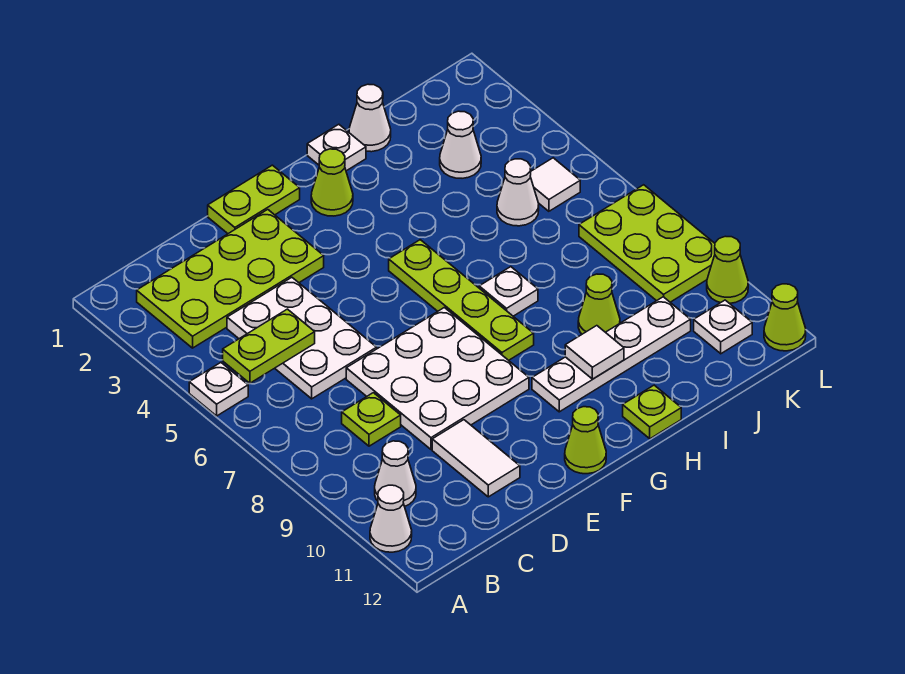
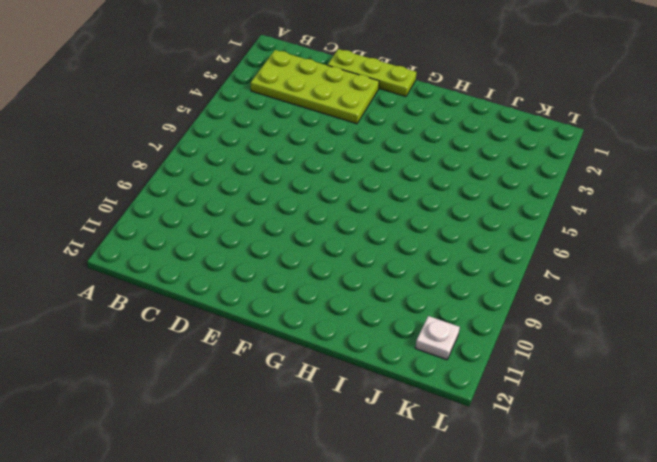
lime 1x3 plate [328,49,416,97] -> lime 1x2 plate [208,165,300,234]
none -> white 1x1 plate [189,363,248,416]
none -> white 1x1 cone [370,485,412,552]
none -> white 1x1 cone [375,441,416,506]

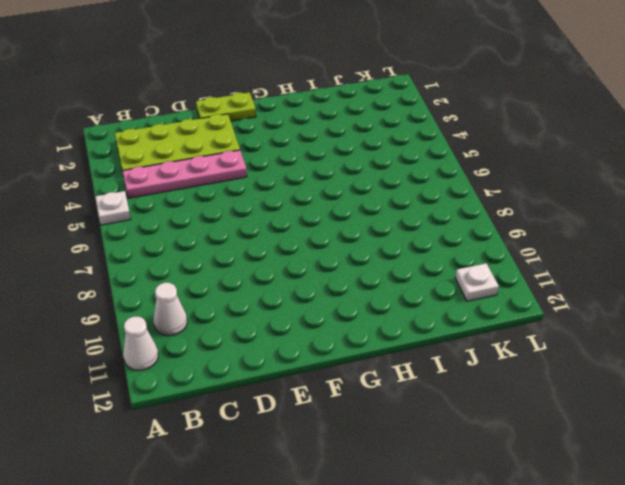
pink 1x4 plate [122,150,247,198] -> white 2x3 plate [227,277,377,399]
none -> lime 1x1 plate [342,393,401,446]
none -> white 3x3 plate [346,308,529,449]
none -> white 1x2 tile [432,420,520,497]

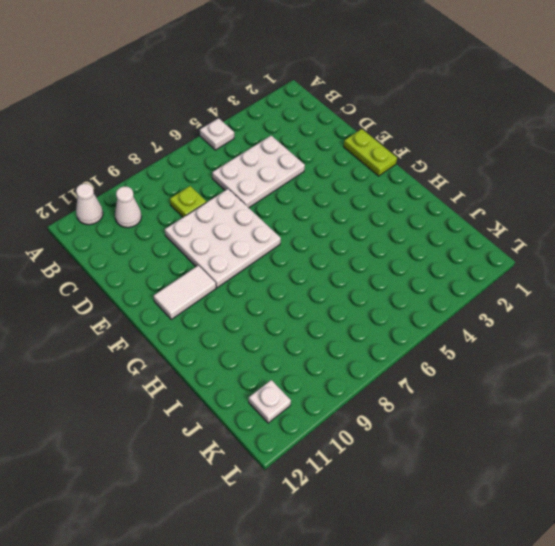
white 1x2 tile [154,265,216,319] -> white 1x2 tile moved to [432,420,520,497]
none -> lime 2x4 plate [137,210,324,348]
none -> lime 1x1 cone [565,407,606,474]
none -> lime 1x1 cone [311,149,353,216]

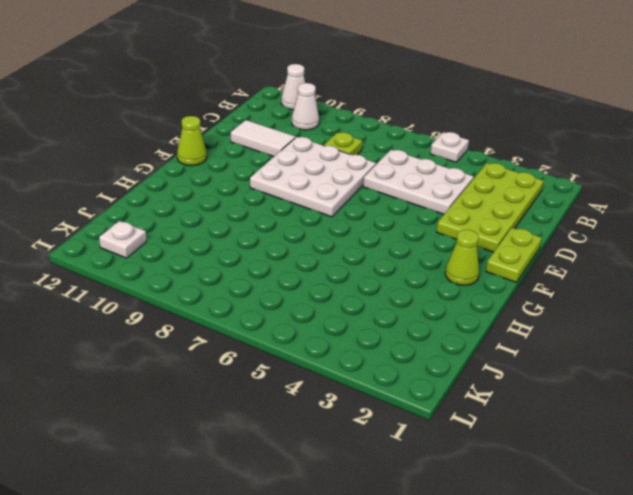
none -> lime 1x4 plate [389,240,534,360]
none -> white 1x4 plate [532,297,691,412]
none -> white 1x1 plate [307,124,366,171]

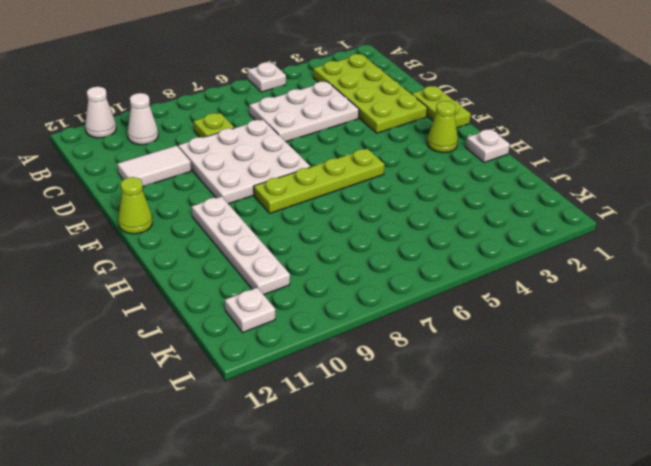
none -> white 1x1 plate [479,267,538,316]
none -> lime 1x1 plate [623,385,681,439]
none -> white 1x1 cone [349,84,391,152]

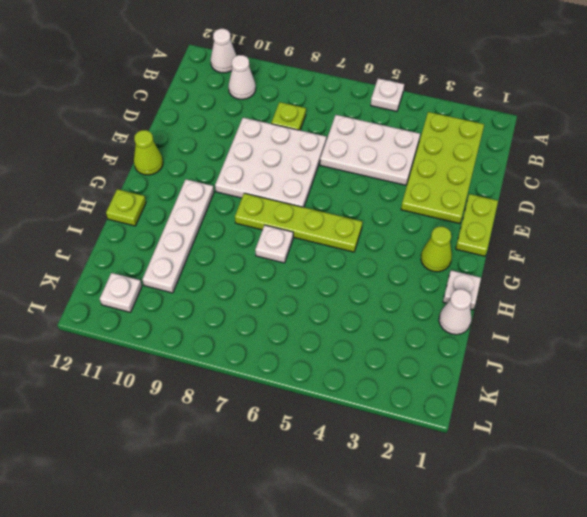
none -> white 1x2 tile [432,420,520,497]
none -> lime 1x1 cone [578,274,620,334]
none -> white 1x1 cone [440,111,481,178]

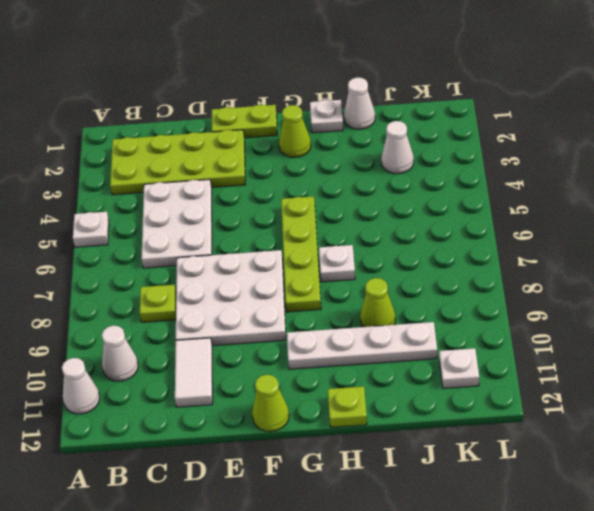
none -> white 1x1 cone [497,159,539,226]
none -> white 1x1 tile [530,158,580,211]
none -> lime 2x3 plate [579,185,715,302]

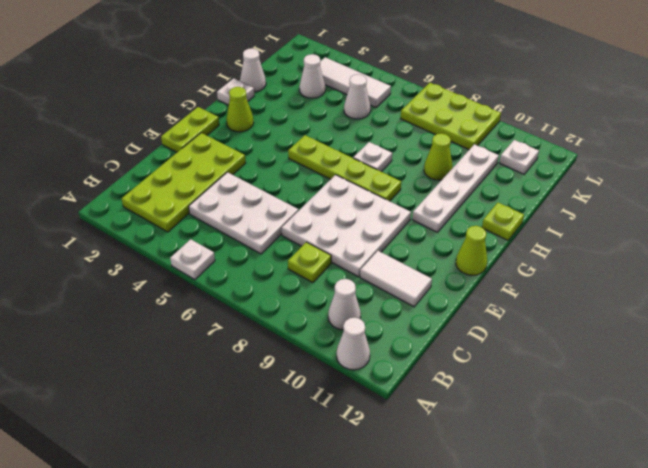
white 1x3 tile [320,57,391,108] -> white 1x1 tile [530,158,580,211]
none -> lime 1x1 cone [707,236,748,304]
none -> lime 1x1 cone [764,284,806,351]
none -> lime 1x2 plate [223,309,315,383]

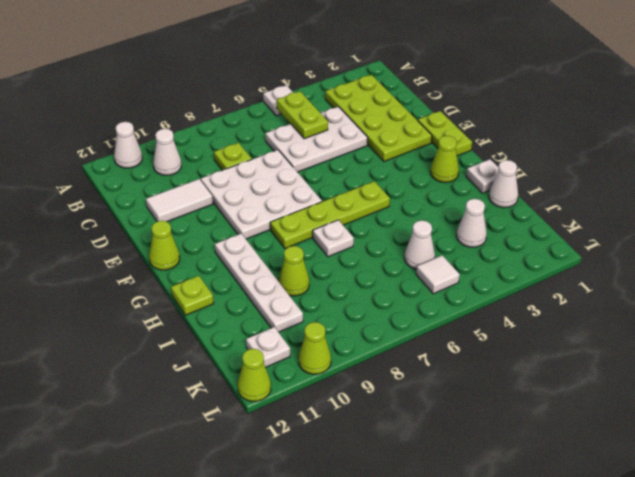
none -> lime 2x3 plate [579,185,715,302]
none -> white 1x1 tile [565,326,624,379]

